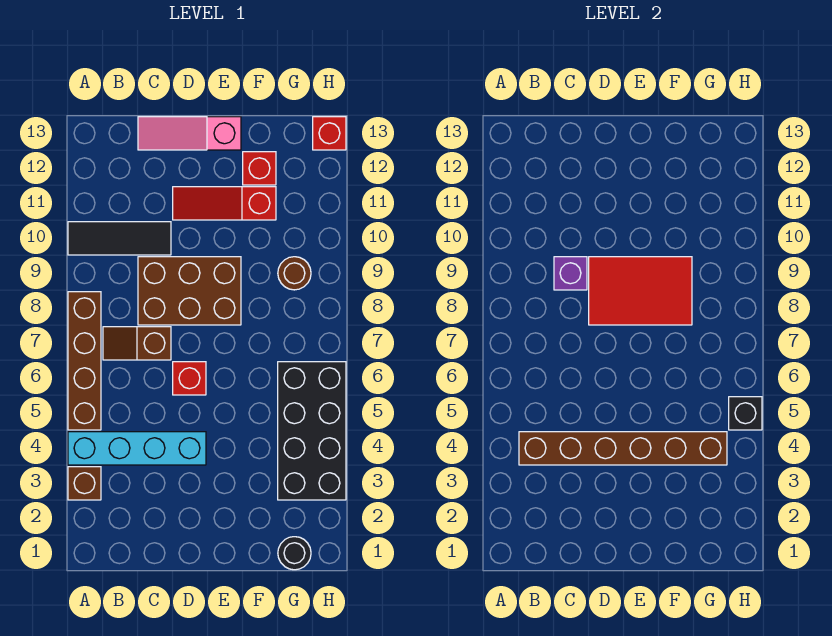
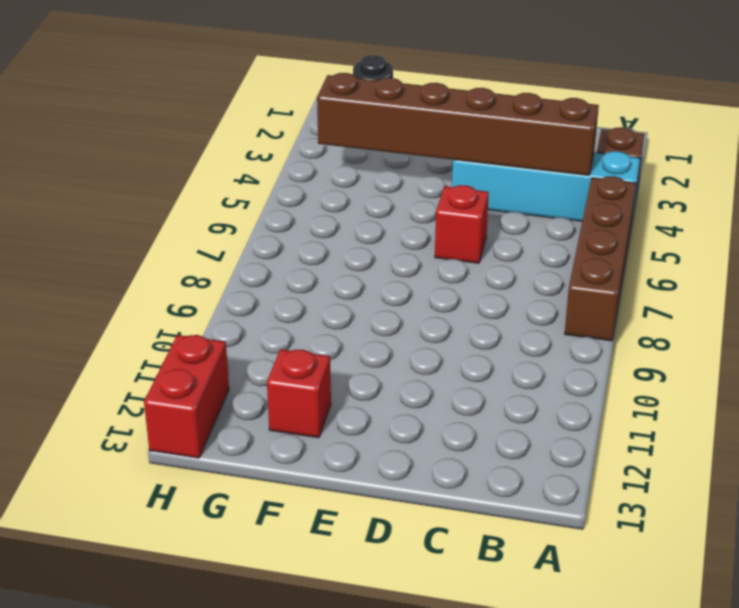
red 1x2 brick [144,335,229,458] -> red 1x1 brick [313,117,346,150]
none -> black 1x3 tile [68,222,171,255]
none -> brown 1x2 slope [103,327,171,360]
none -> brown 2x3 brick [138,257,241,325]

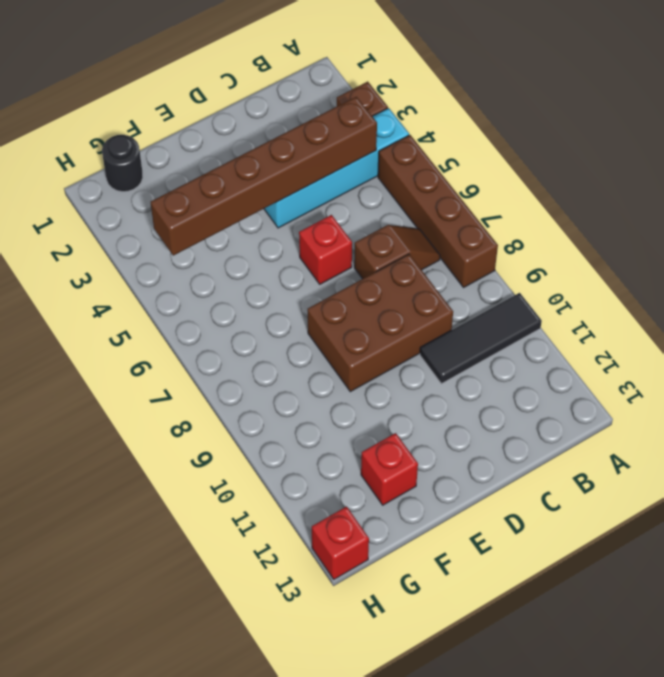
none -> pink 1x3 slope [138,117,241,150]
none -> red 1x3 slope [173,187,276,220]
none -> black 2x4 brick [278,362,346,500]

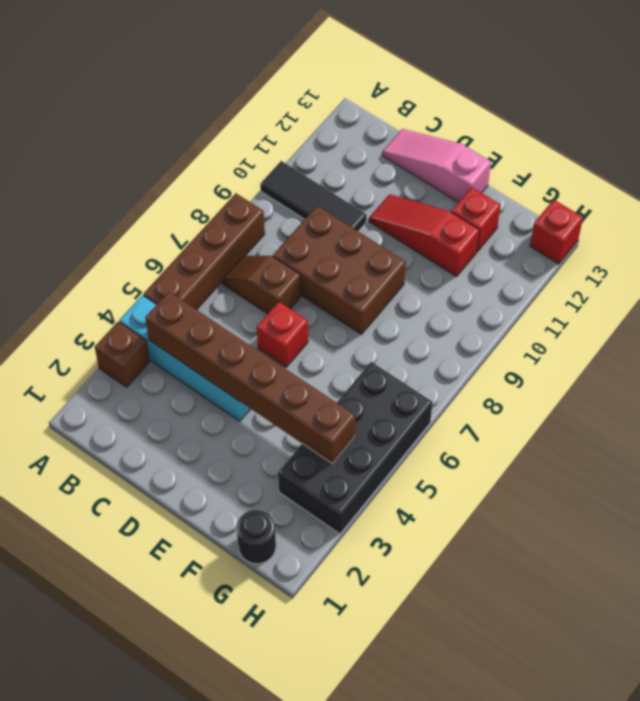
none -> brown 1x1 round brick [278,257,311,290]
none -> purple 1x1 brick [554,257,587,290]
none -> red 2x3 tile [589,257,692,325]

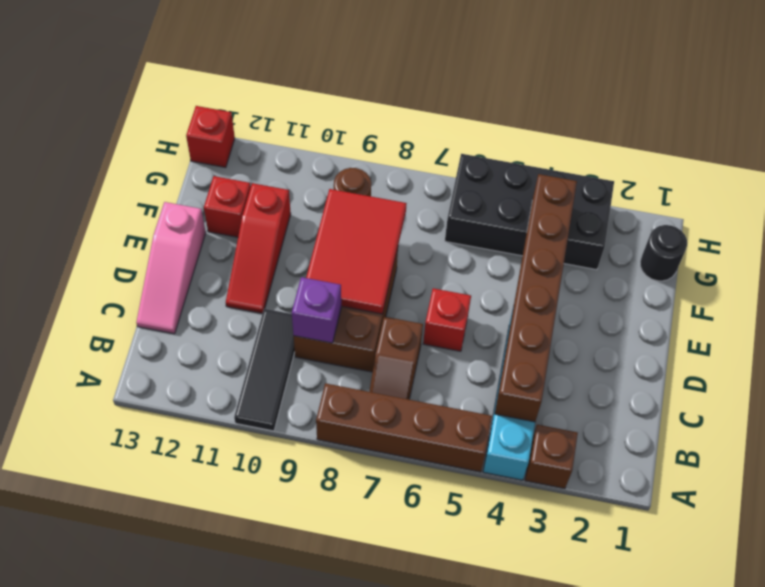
none -> black 1x1 brick [729,397,762,430]

